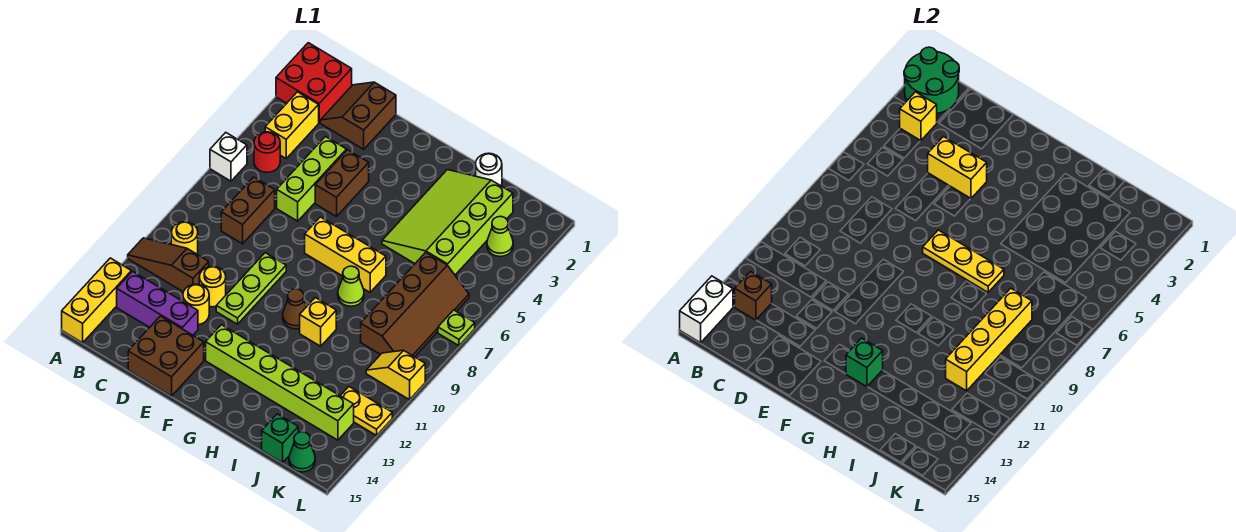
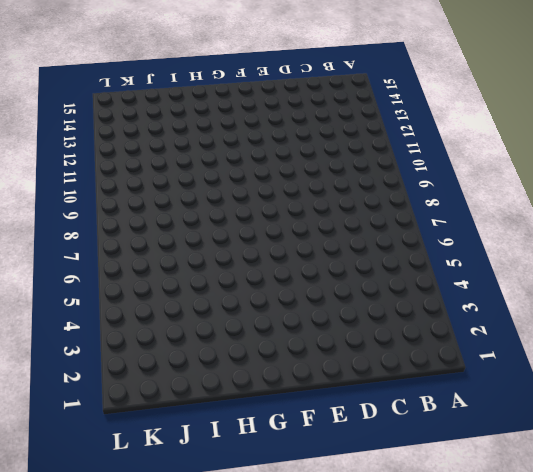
none -> red 2x2 brick [276,43,352,122]
none -> white 1x1 brick [210,133,247,181]
none -> brown 1x3 slope [128,238,209,292]
none -> yellow 1x3 brick [62,258,131,343]

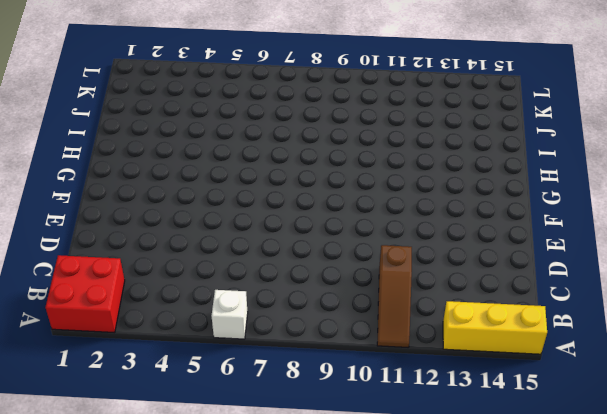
none -> yellow 1x2 brick [265,92,319,158]
none -> red 1x1 round brick [254,132,280,172]
none -> yellow 1x1 round brick [171,222,198,254]
none -> purple 1x3 brick [117,271,198,335]

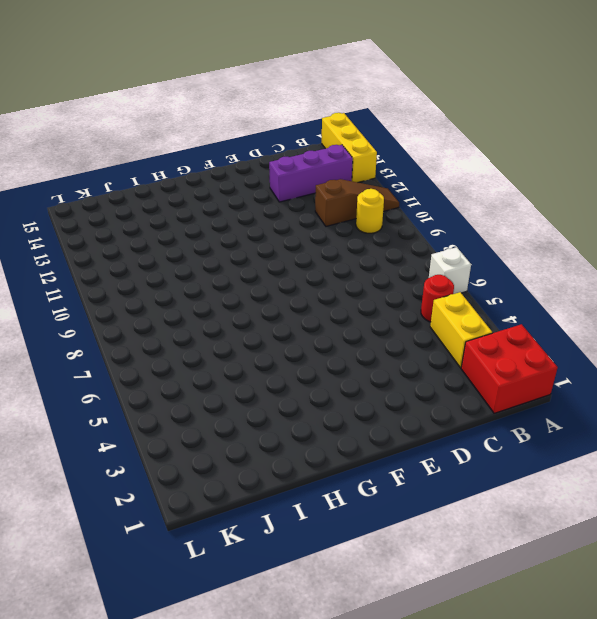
none -> brown 2x2 slope [320,82,396,149]
none -> brown 1x2 brick [221,177,275,244]
none -> lime 1x3 brick [277,137,347,221]
none -> yellow 1x1 round brick [199,266,226,307]

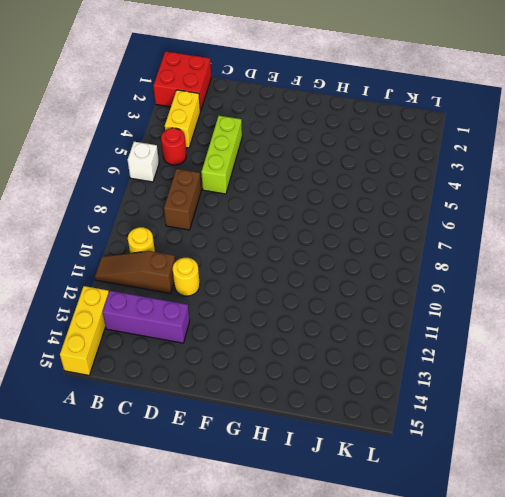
none -> brown 2x2 slope [320,82,396,149]
none -> yellow 1x1 round brick [183,284,209,325]
none -> brown 2x2 brick [128,316,204,396]
none -> brown 1x2 brick [315,150,369,217]

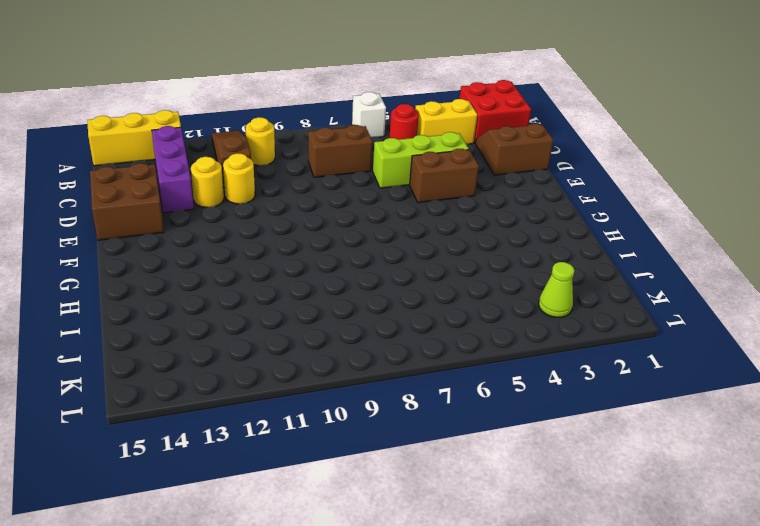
none -> lime 1x3 plate [216,253,286,324]
none -> yellow 1x3 brick [305,217,386,292]
none -> lime 1x6 brick [206,325,354,440]
none -> brown 1x1 cone [283,289,306,329]

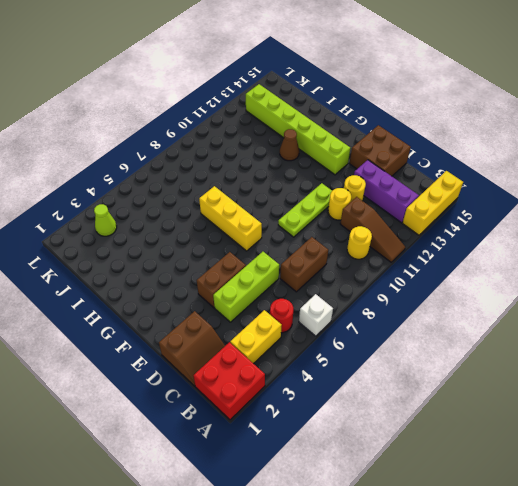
brown 1x1 cone [280,129,299,161] -> brown 1x1 cone moved to [283,289,306,329]
none -> lime 3x4 slope [382,170,513,275]
none -> lime 1x1 cone [338,266,364,306]
none -> yellow 1x1 brick [300,298,336,346]
none -> white 1x1 round brick [476,153,502,186]

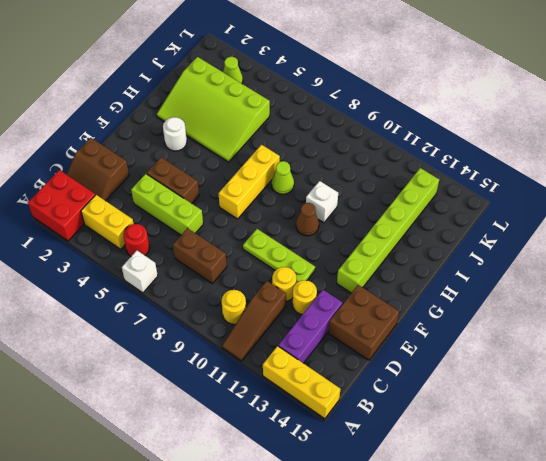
white 1x1 round brick [163,117,187,151] -> white 1x1 round brick moved to [476,153,502,186]
white 1x1 brick [306,181,338,223] -> yellow 1x1 brick [300,298,336,346]
none -> brown 2x4 slope [361,252,469,357]
none -> green 1x1 brick [262,414,298,463]
none -> yellow 1x2 slope [366,350,425,400]
none -> yellow 1x2 plate [340,387,392,435]

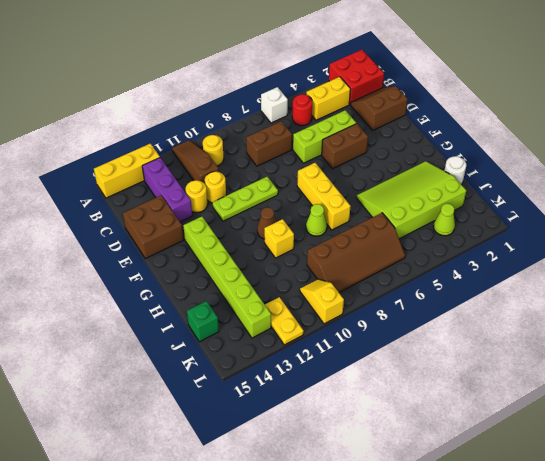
none -> green 1x1 cone [289,432,315,472]
none -> lime 1x1 plate [438,310,475,346]
none -> green 2x2 round brick [904,47,959,114]
none -> white 1x2 brick [680,276,733,343]

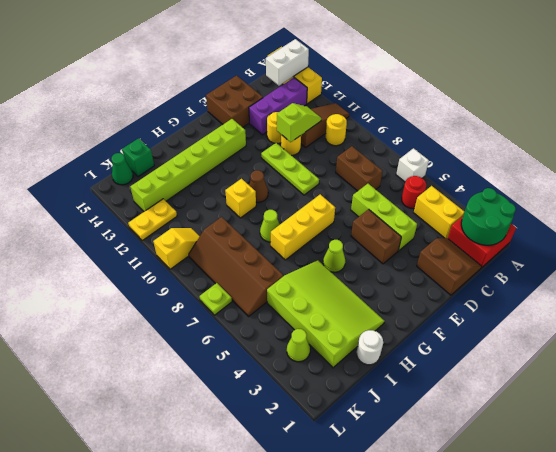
white 1x2 brick [266,39,309,86] -> white 1x2 brick turned to [680,276,733,343]
lime 1x2 slope [277,103,321,142] -> none
lime 1x1 cone [323,240,345,272] -> none
none -> yellow 1x1 brick [900,92,937,141]
none -> brown 1x1 brick [734,271,772,320]
none -> yellow 1x2 brick [928,137,987,198]
none -> yellow 1x3 plate [923,230,1004,292]

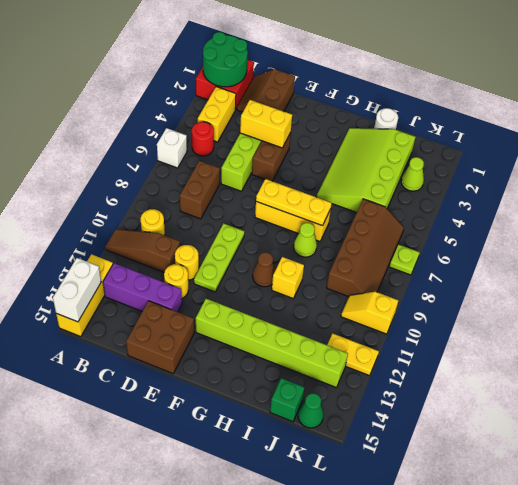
none -> yellow 1x1 brick [900,92,937,141]
none -> brown 1x1 brick [734,271,772,320]
none -> green 1x1 brick [846,338,883,387]
none -> yellow 1x4 brick [946,288,1032,391]

